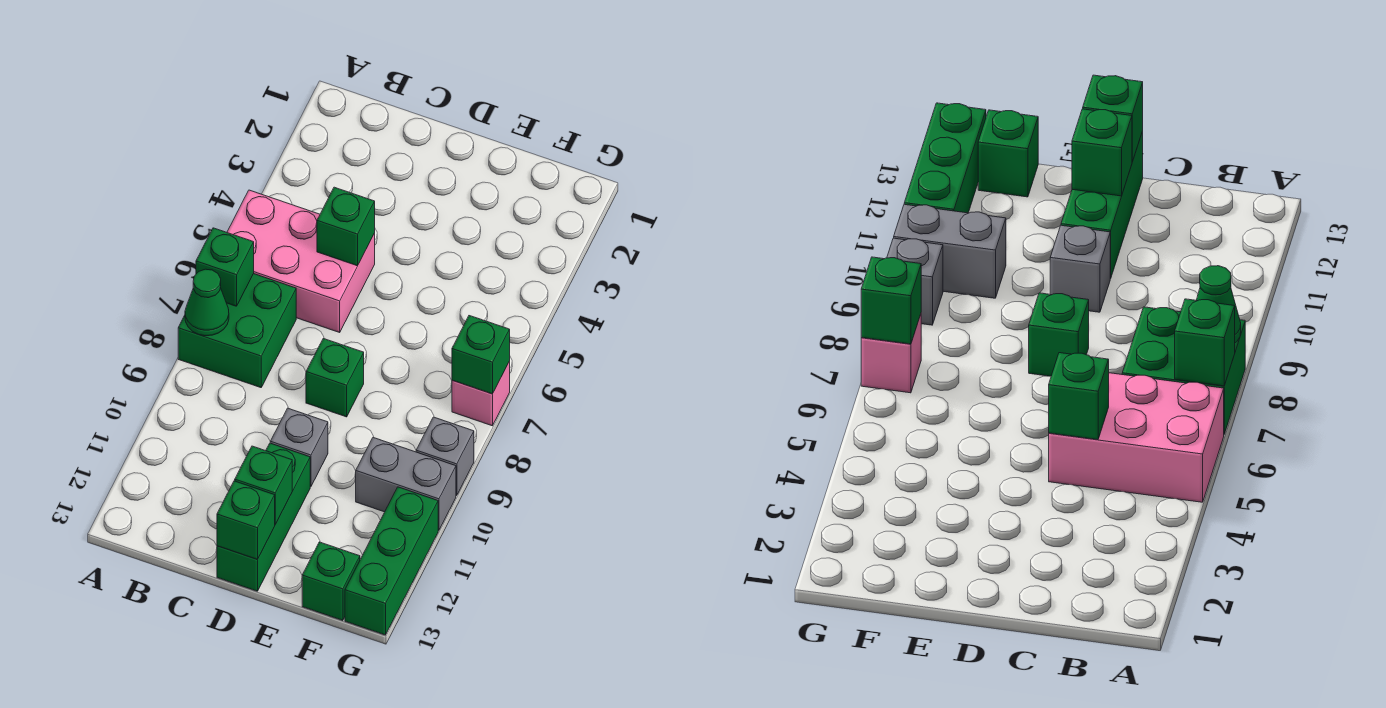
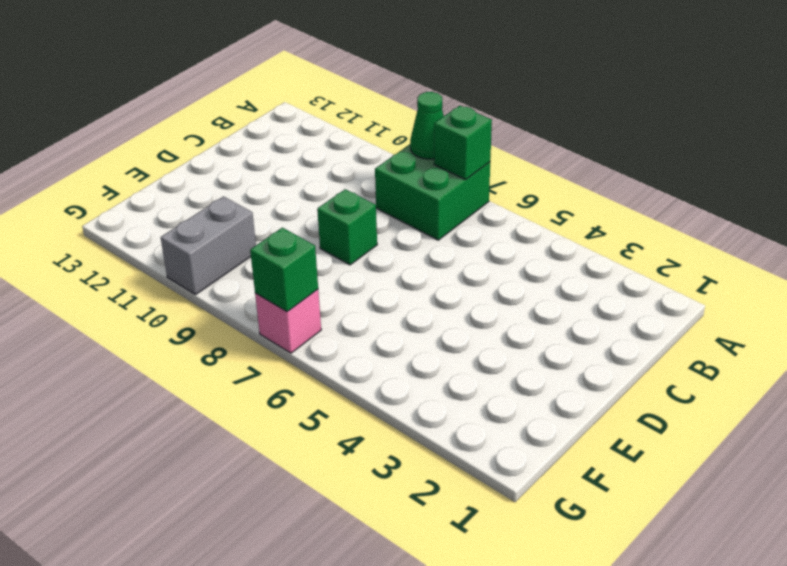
none -> pink 2x3 brick [227,190,375,332]
none -> grey 1x1 brick [270,408,328,487]
none -> green 1x3 brick [217,443,310,591]

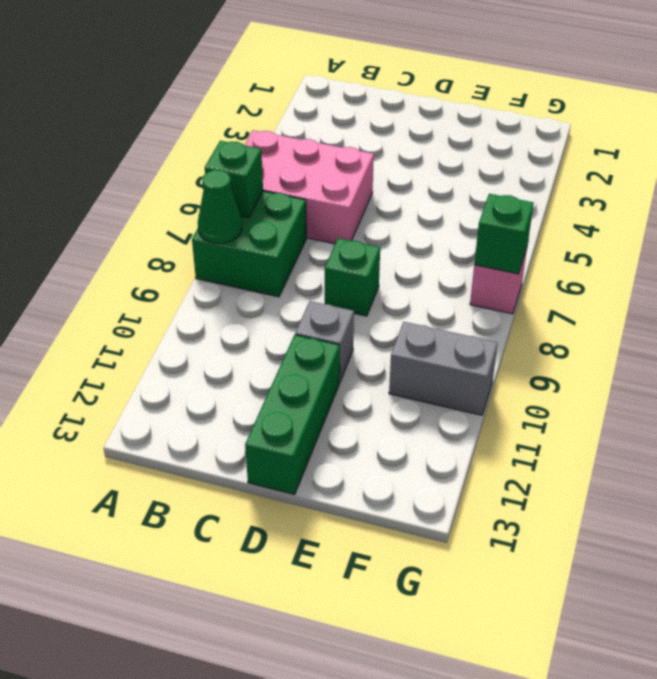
none -> green 1x1 brick [302,542,360,621]
none -> grey 1x1 brick [416,417,474,496]
none -> green 1x3 brick [345,487,438,635]

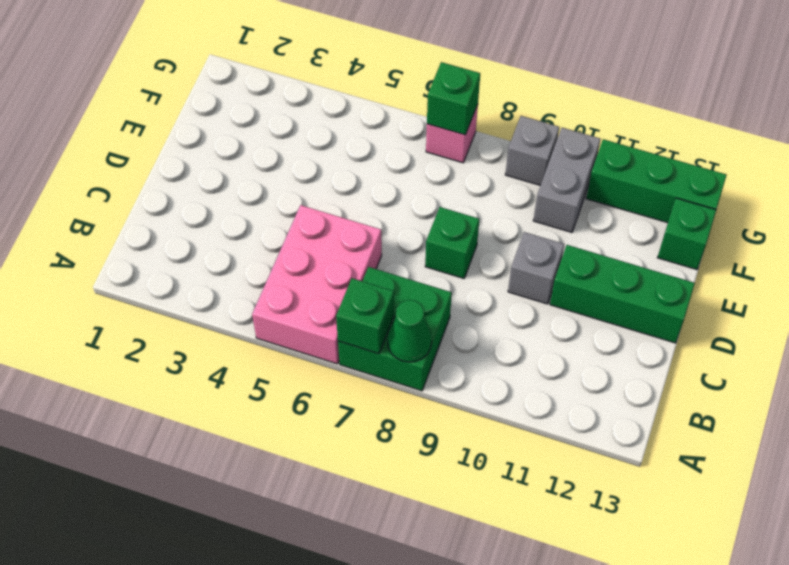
none -> green 1x1 brick [317,187,375,266]
none -> green 1x1 brick [235,446,292,524]
none -> green 1x1 brick [217,481,275,560]

